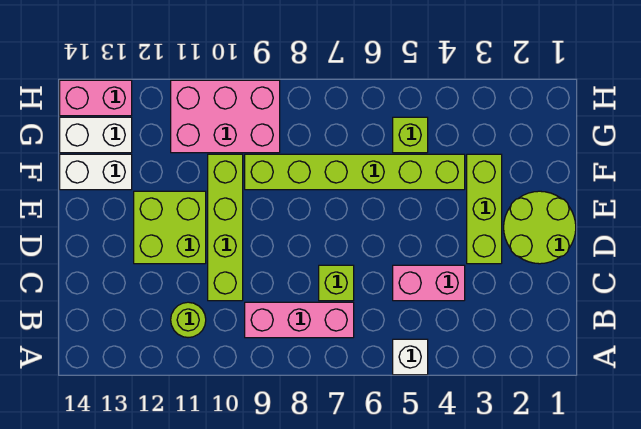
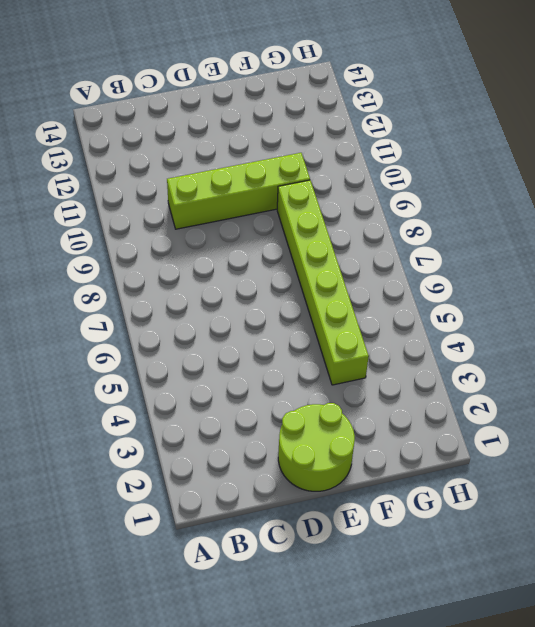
none -> white 1x1 brick [393,339,428,375]
none -> pink 1x3 brick [245,302,354,338]
none -> lime 1x1 round brick [171,302,206,338]

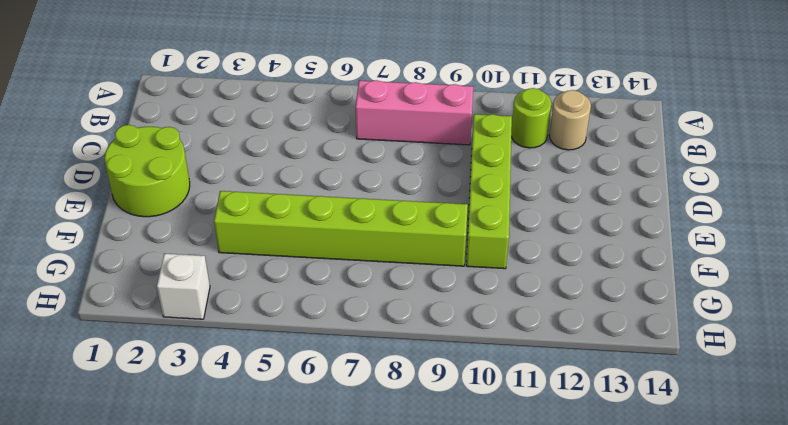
tan 1x1 round brick [550,90,591,150] -> none
white 1x1 brick [157,254,210,319] -> white 1x1 brick moved to [393,339,428,375]
none -> pink 1x2 brick [393,265,465,301]
none -> lime 1x1 brick [319,265,354,301]
none -> lime 1x3 brick [467,154,502,264]

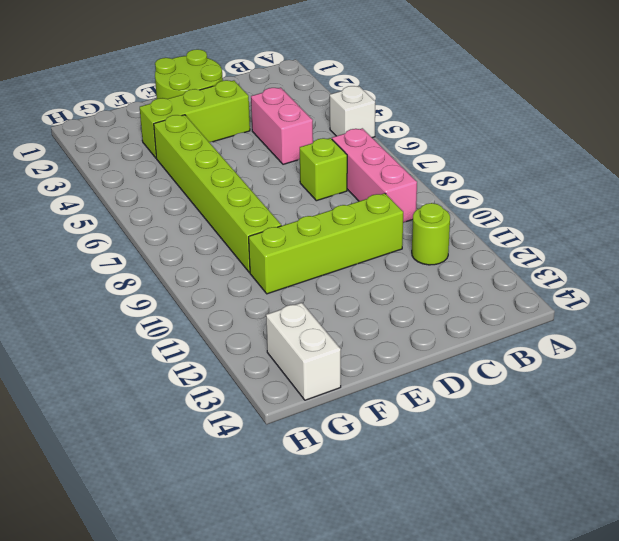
none -> lime 2x2 brick [134,191,206,264]
none -> white 1x2 brick [60,154,132,190]
none -> lime 1x1 brick [393,117,428,153]

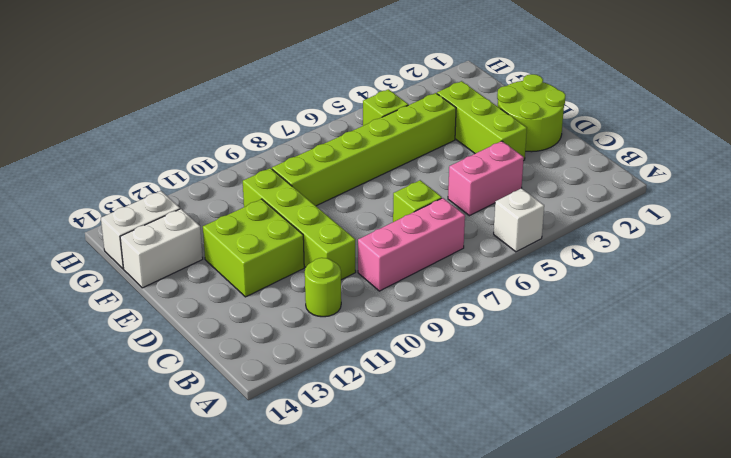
none -> pink 2x3 brick [171,80,280,153]
none -> pink 1x2 brick [60,80,132,116]

